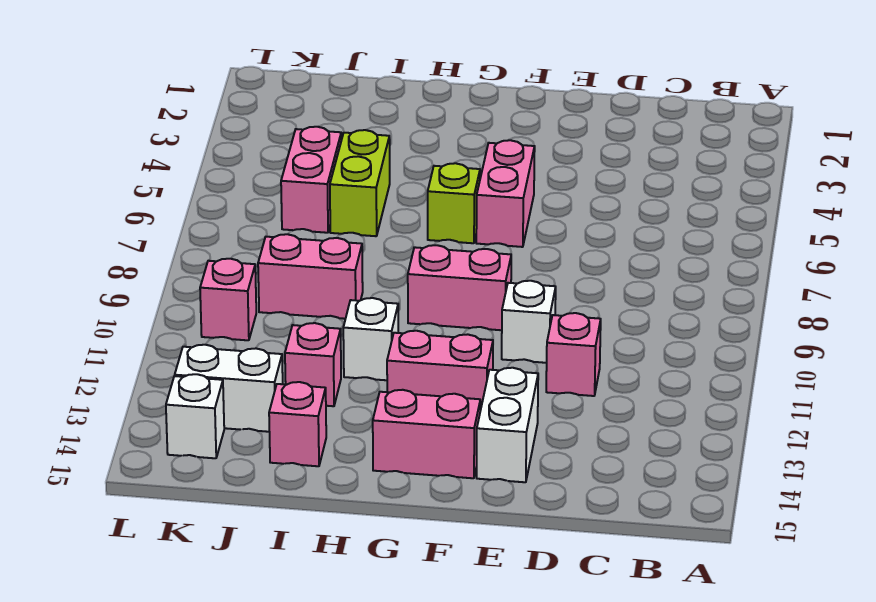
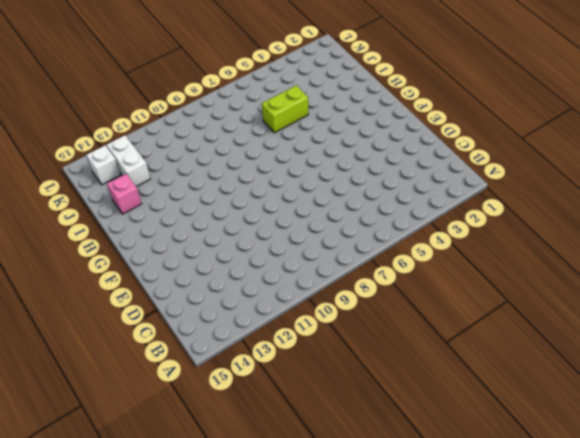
none -> pink 1x1 brick [546,313,601,396]
none -> white 1x1 brick [502,281,556,363]
none -> white 1x2 brick [477,368,538,482]

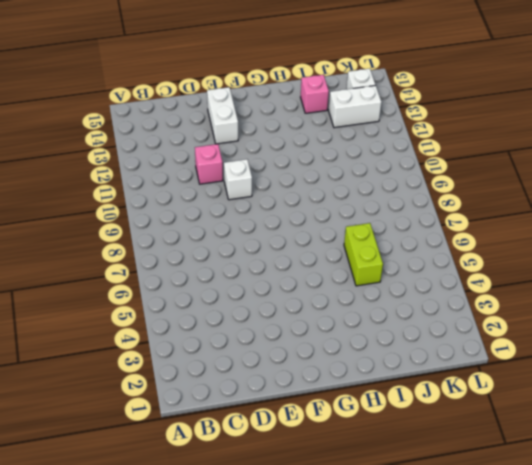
none -> pink 1x2 brick [476,140,535,247]
none -> pink 1x2 brick [408,245,511,330]
none -> pink 1x2 brick [387,331,493,411]

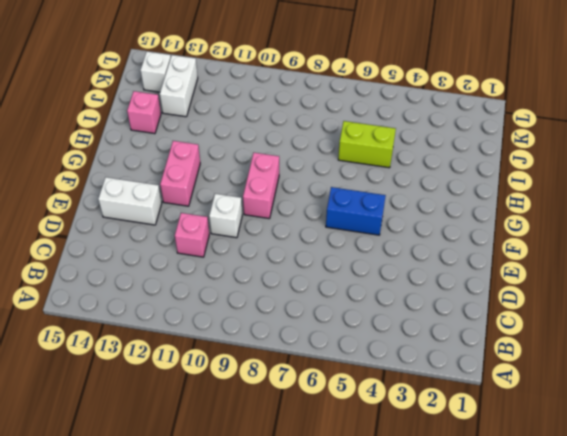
blue 1x2 brick [326,187,386,235] -> pink 1x2 brick [476,140,535,247]
none -> pink 1x2 brick [373,390,480,478]
none -> lime 1x1 brick [428,163,480,243]
none -> white 1x1 brick [343,298,398,380]

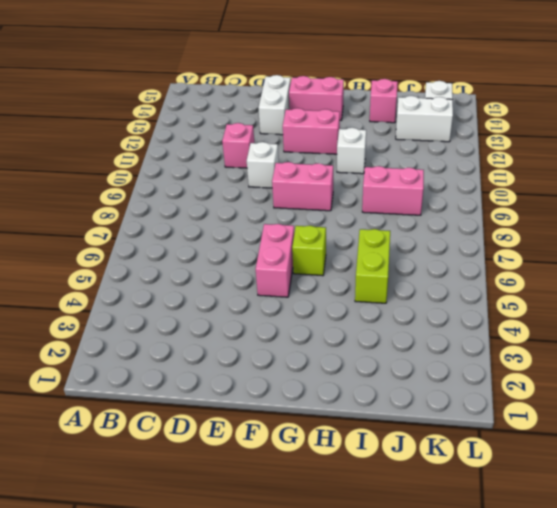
none -> pink 1x1 brick [285,323,341,406]
none -> pink 1x2 brick [281,127,341,233]
none -> pink 1x1 brick [200,259,256,340]

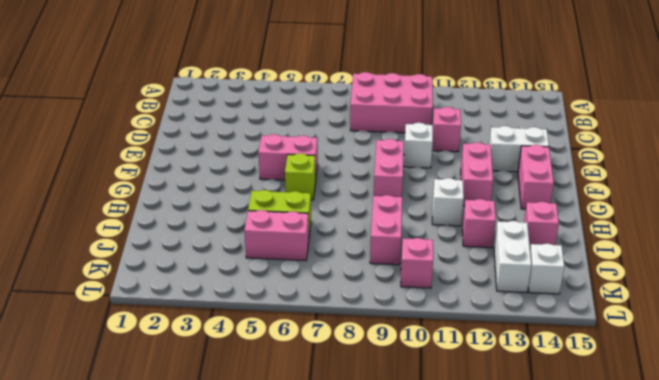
pink 2x3 brick [350,72,433,133] -> none

